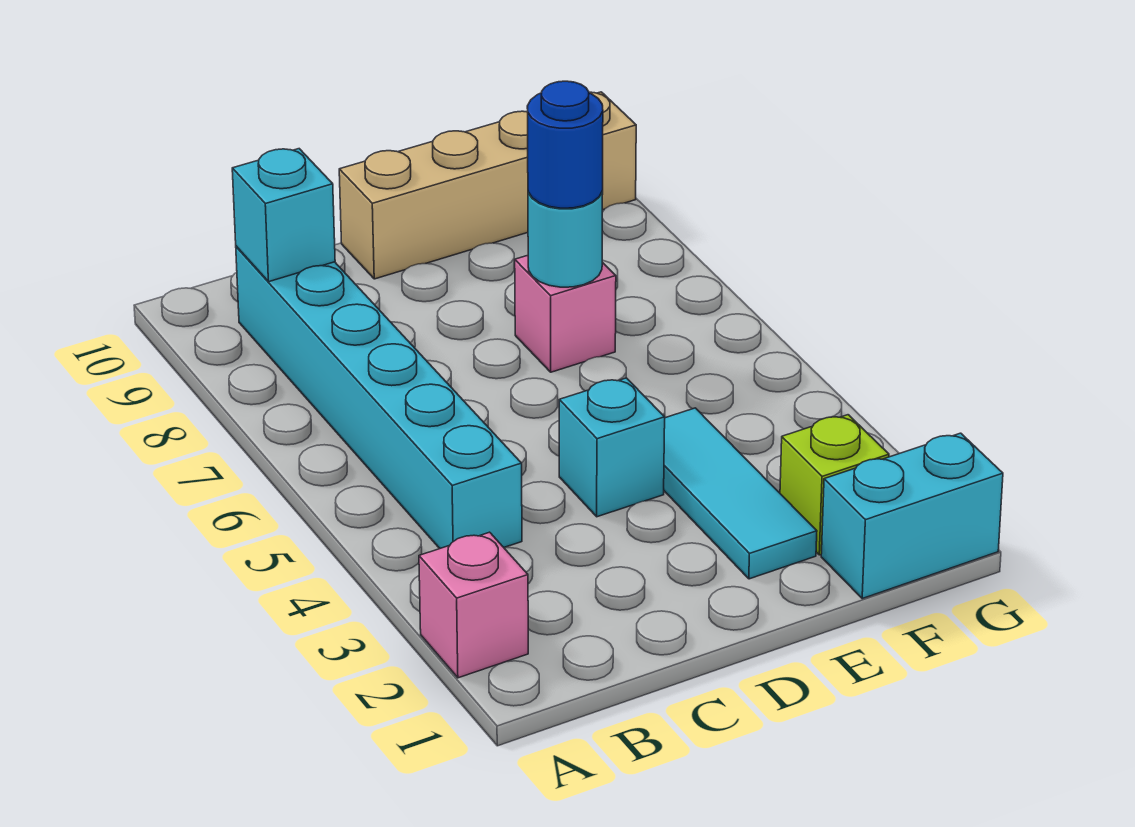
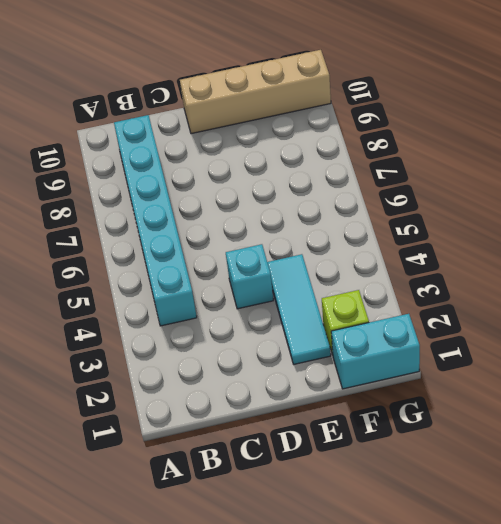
none -> pink 1x1 brick [419,532,528,678]
none -> pink 1x1 brick [515,255,616,372]

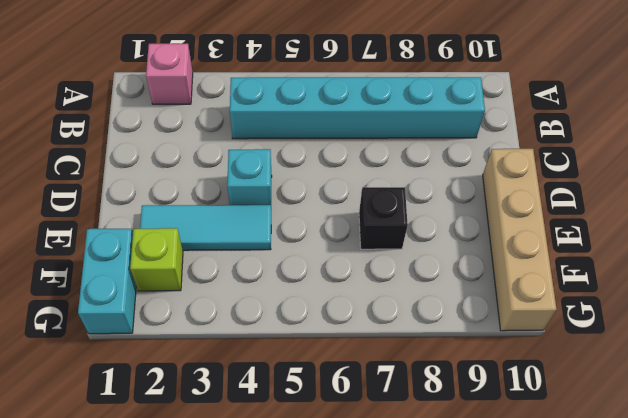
black 1x1 brick [359,187,408,249] -> pink 1x1 brick [515,255,616,372]
none -> cyan 1x1 brick [232,149,335,282]
none -> cyan 1x1 round brick [528,191,603,287]

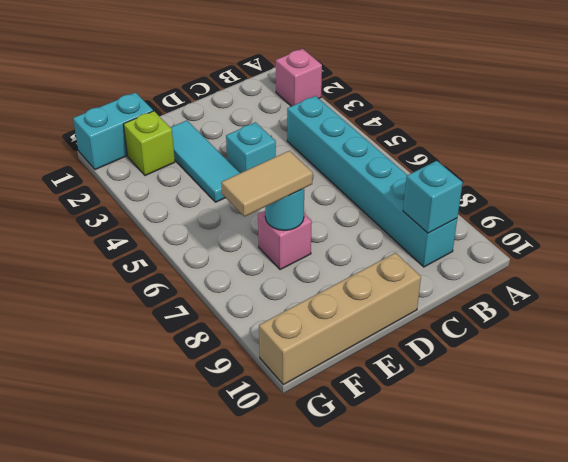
tan 1x2 tile [221,151,313,217] -> blue 1x1 round brick [527,81,603,208]

